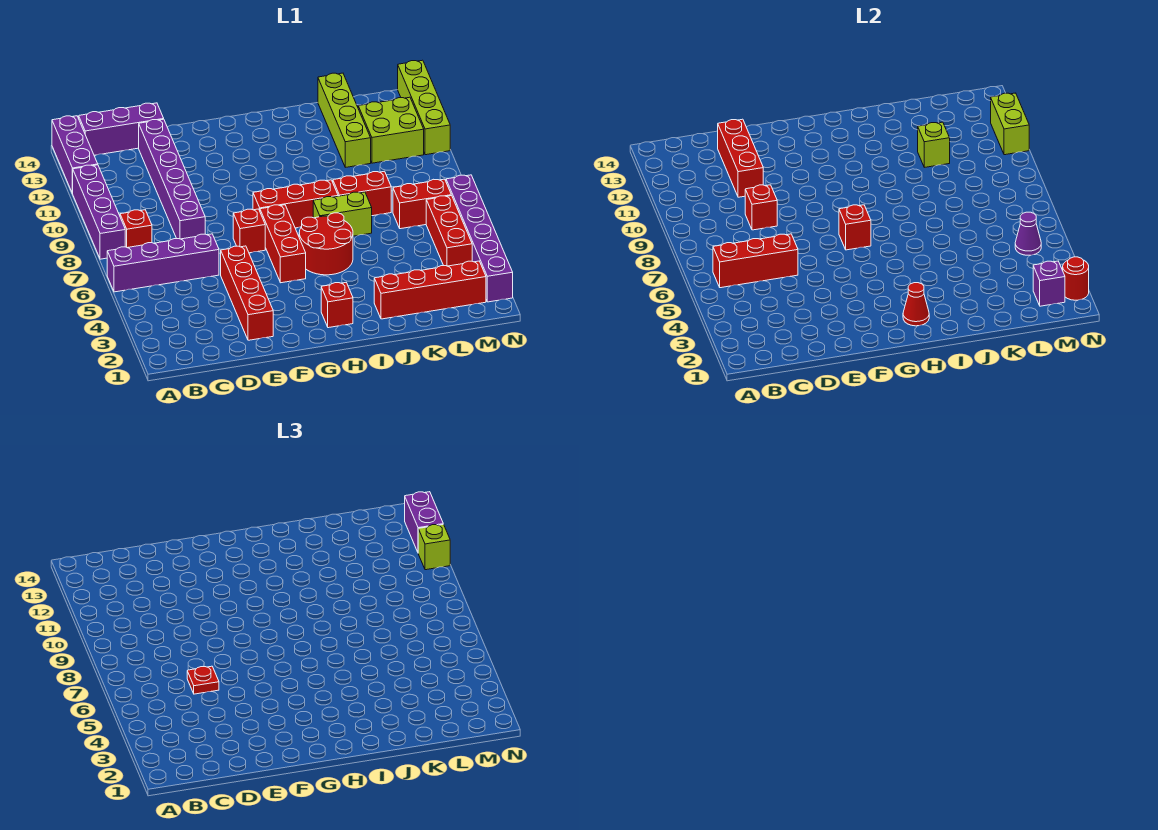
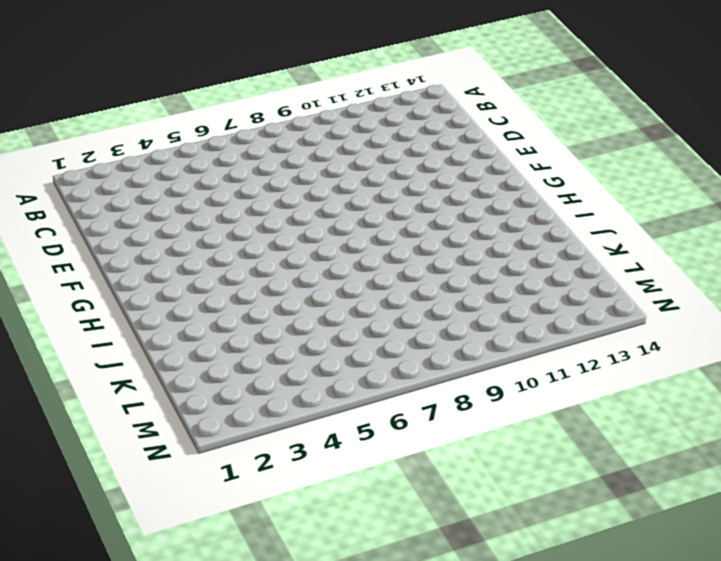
none -> purple 1x4 brick [107,234,219,292]
none -> purple 1x4 brick [73,165,125,259]
none -> purple 1x3 brick [52,116,98,194]
none -> red 1x1 brick [120,210,152,248]

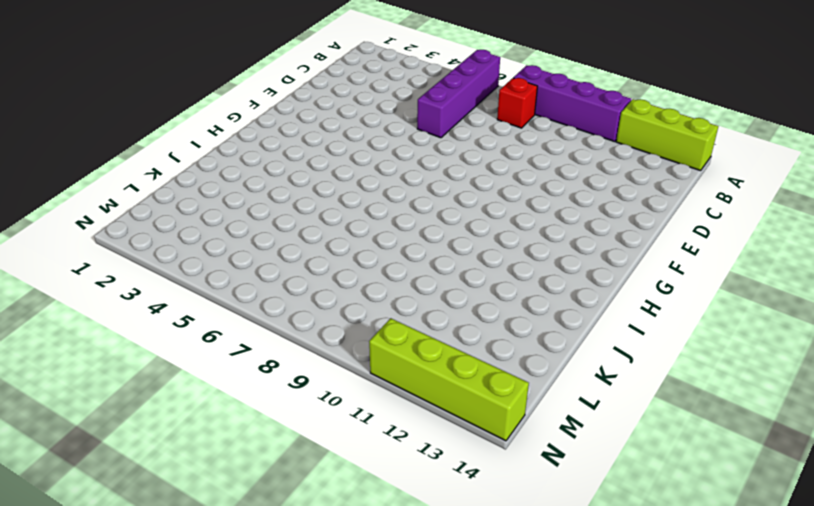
lime 1x3 brick [616,99,718,171] -> purple 1x3 brick [52,116,98,194]
none -> purple 1x3 brick [79,103,164,155]
none -> purple 1x6 brick [139,119,205,239]
none -> red 1x4 brick [221,246,273,340]
none -> red 1x1 brick [233,209,265,253]

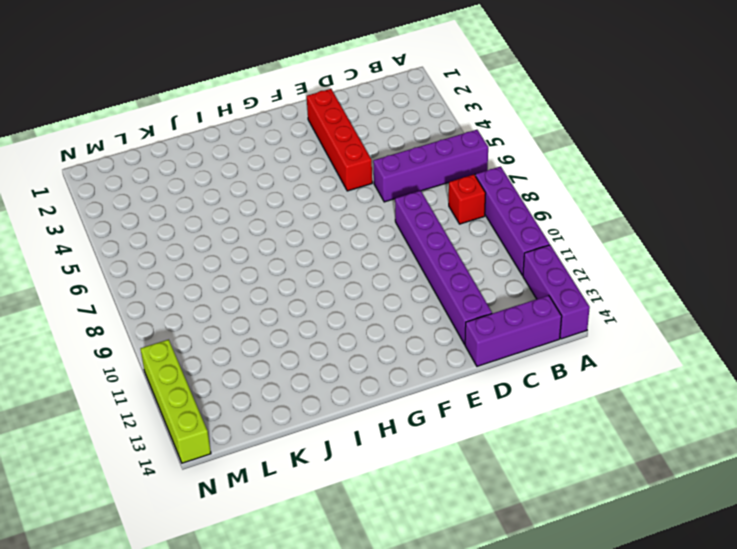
none -> red 1x1 brick [233,209,265,253]
none -> red 1x3 brick [260,205,306,283]
none -> red 1x3 brick [253,180,338,228]
none -> red 1x1 brick [321,283,353,328]

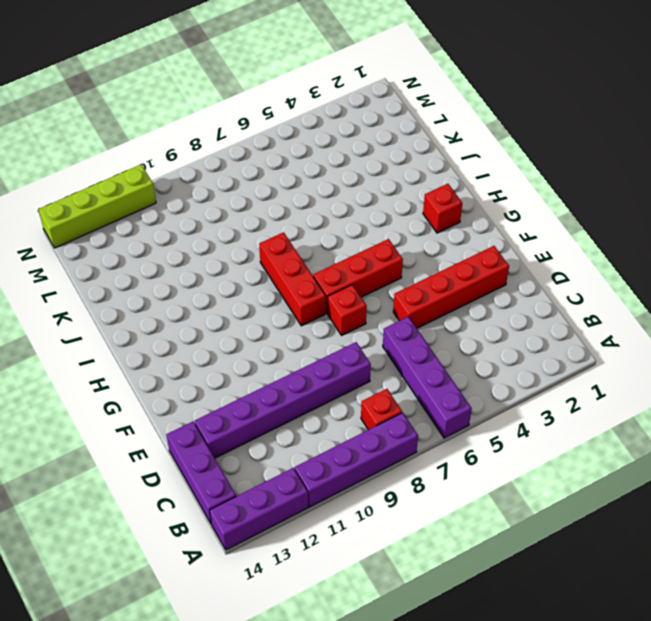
none -> red 2x2 round brick [299,213,353,275]
none -> lime 1x2 brick [313,192,372,236]
none -> red 1x4 brick [374,261,486,319]
none -> red 1x2 brick [333,171,391,216]

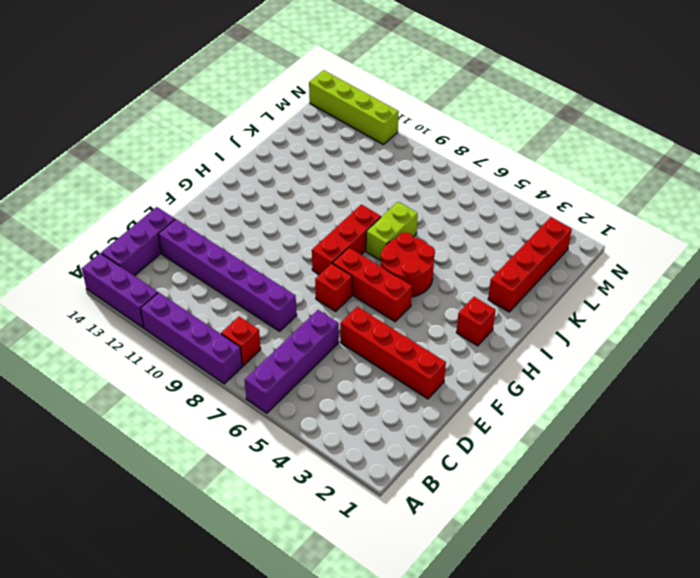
none -> red 1x2 brick [333,171,391,216]
none -> lime 1x4 brick [318,73,371,167]
none -> red 1x2 brick [393,179,451,229]
none -> lime 2x2 brick [358,97,424,163]

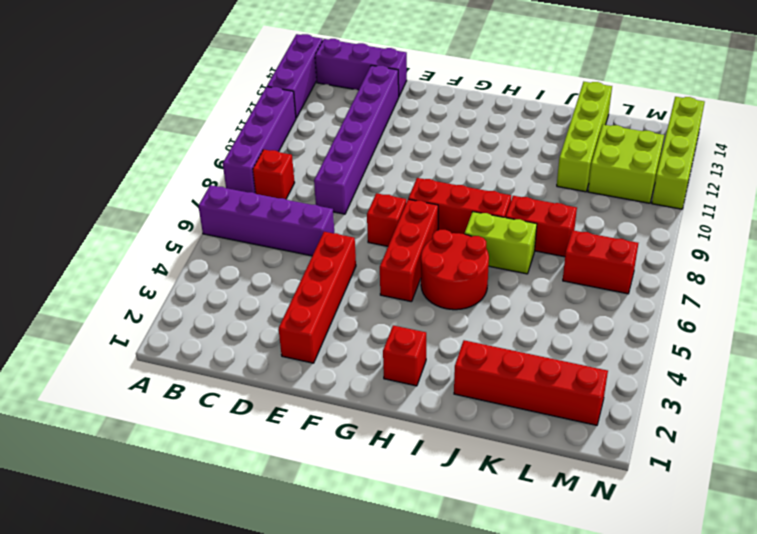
none -> red 1x3 brick [426,196,472,266]
none -> purple 1x6 brick [446,175,513,302]
none -> red 1x3 brick [713,234,798,288]
none -> red 1x1 brick [745,185,777,230]

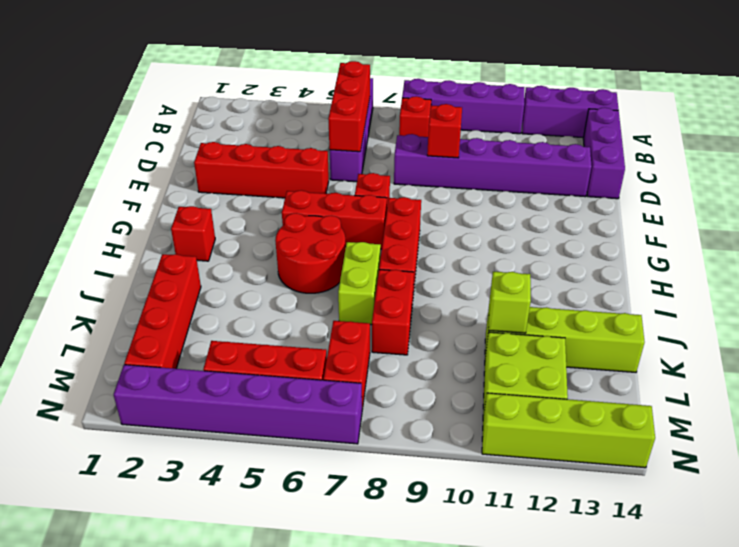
none -> red 1x3 brick [718,119,763,197]
none -> red 1x1 brick [839,205,871,250]
none -> red 1x1 cone [903,283,929,326]
none -> purple 1x1 brick [1033,261,1065,306]

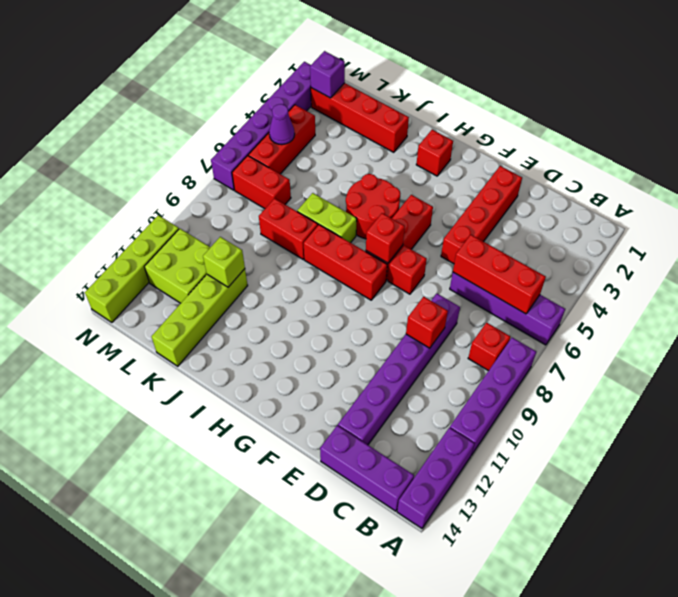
none -> red 1x3 brick [718,119,763,197]
none -> red 1x1 cone [903,283,929,326]
none -> red 1x1 round brick [1063,257,1089,300]
none -> lime 1x2 brick [991,93,1029,155]

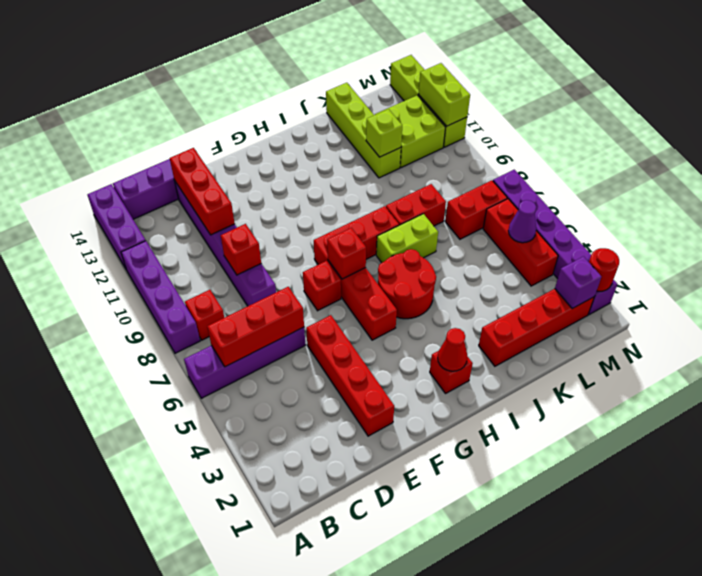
none -> red 1x1 plate [187,666,219,694]
none -> lime 1x1 brick [418,524,450,570]
none -> purple 1x2 brick [405,492,443,552]

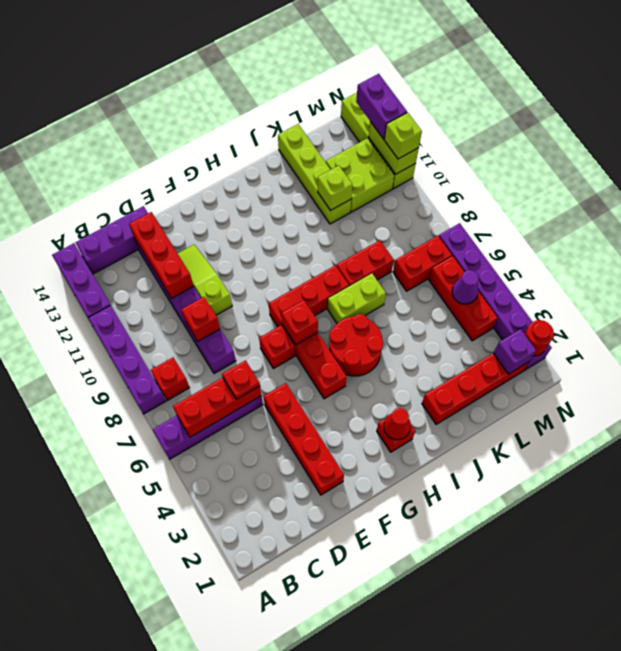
lime 1x3 slope [178,245,232,315] -> none

